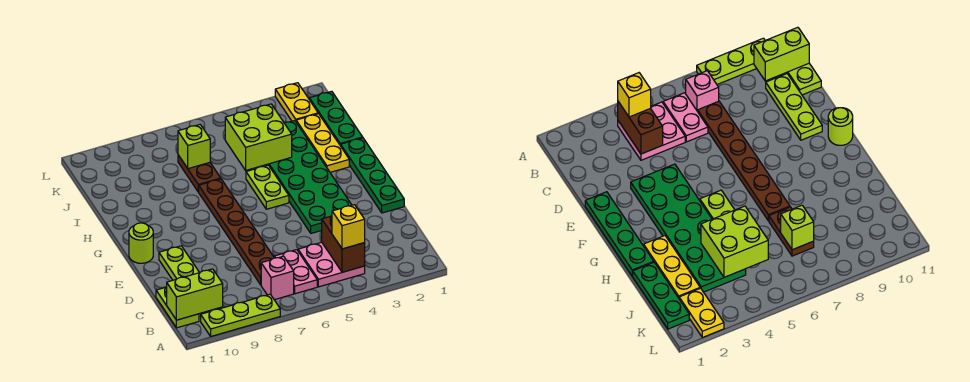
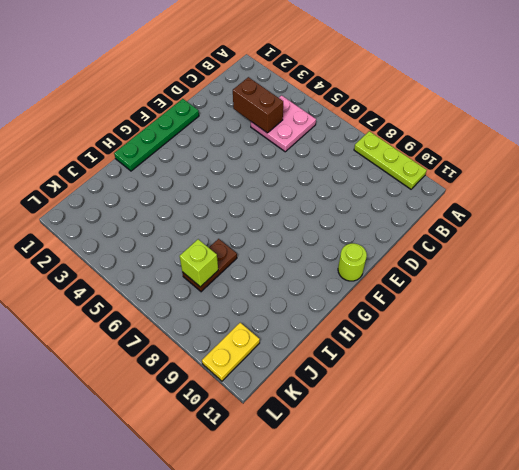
brown 1x2 brick [233,77,283,133] -> brown 1x2 brick turned to [322,216,365,272]
yellow 1x2 plate [202,323,260,381] -> yellow 1x2 plate moved to [275,83,318,121]
none -> pink 1x2 plate [274,250,317,294]
none -> pink 1x1 brick [261,256,294,300]
none -> lime 1x2 plate [156,287,199,328]

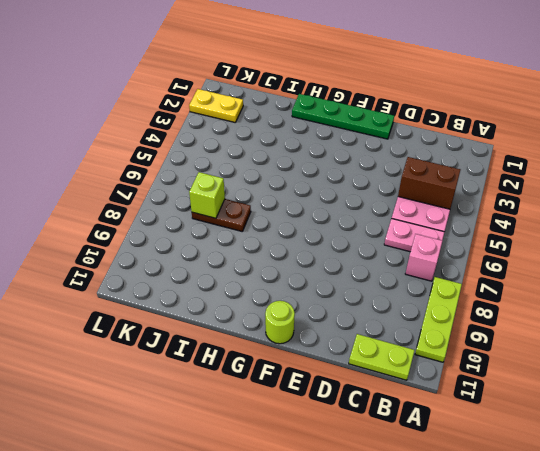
none -> brown 1x6 plate [199,179,274,285]
none -> lime 1x3 plate [159,246,199,280]
none -> green 2x6 plate [265,121,351,233]

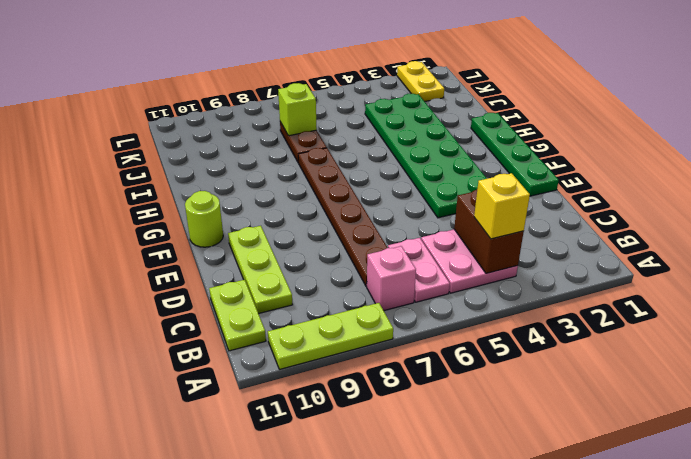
none -> lime 1x2 plate [246,165,289,209]
none -> yellow 1x3 plate [296,114,349,172]
none -> green 1x3 plate [309,91,363,146]

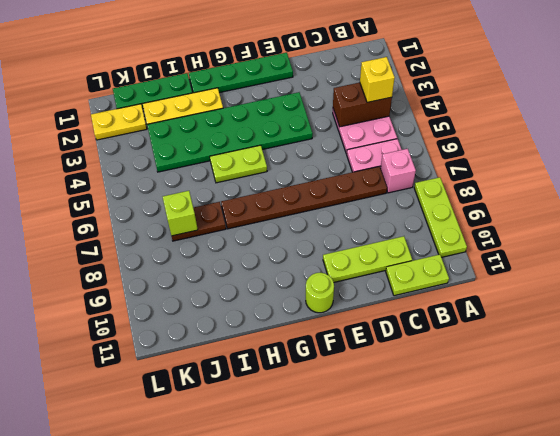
none -> lime 1x2 brick [167,269,223,320]
none -> lime 2x2 brick [225,104,292,170]

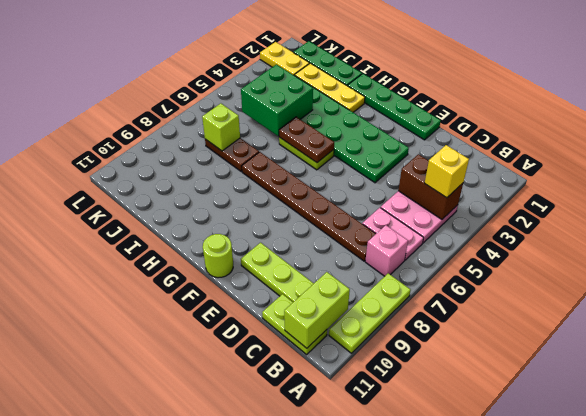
brown 1x2 plate [279,117,334,163] -> none
green 2x2 brick [241,64,313,136] -> lime 2x2 brick [225,104,292,170]

